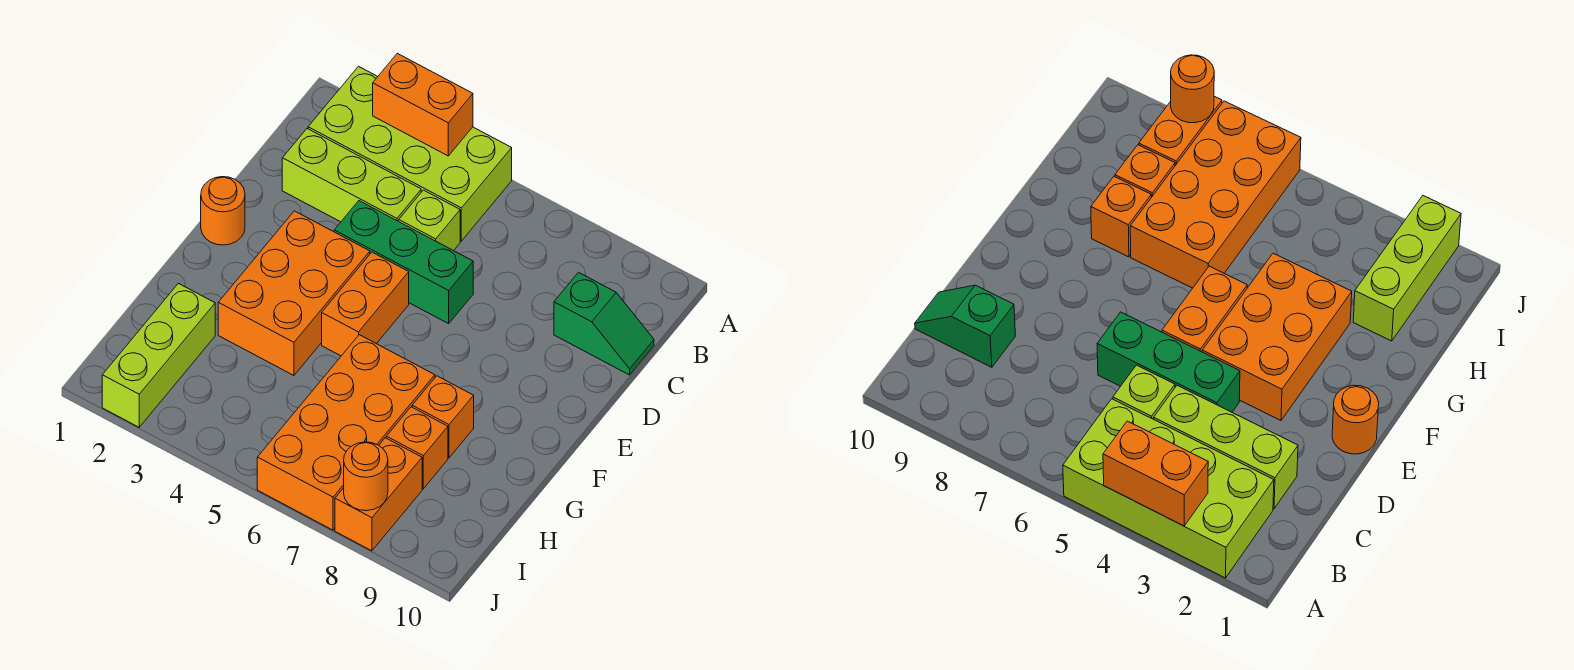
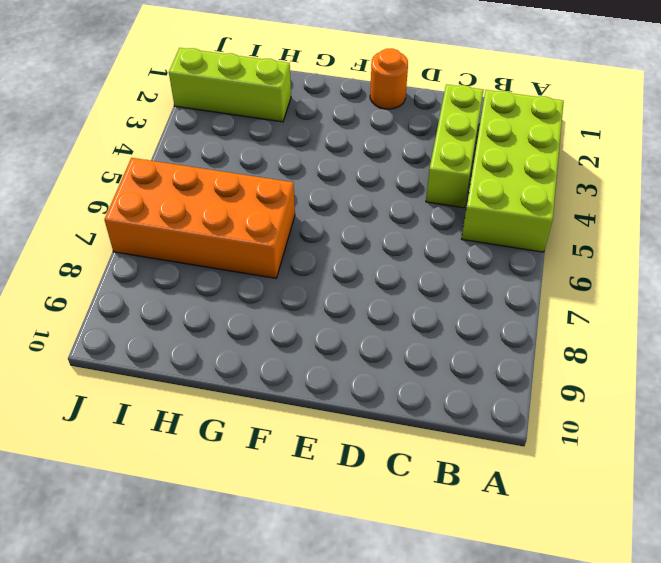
none -> lime 1x1 brick [399,190,460,251]
none -> green 1x2 slope [554,272,654,375]
none -> green 1x3 brick [334,201,473,324]

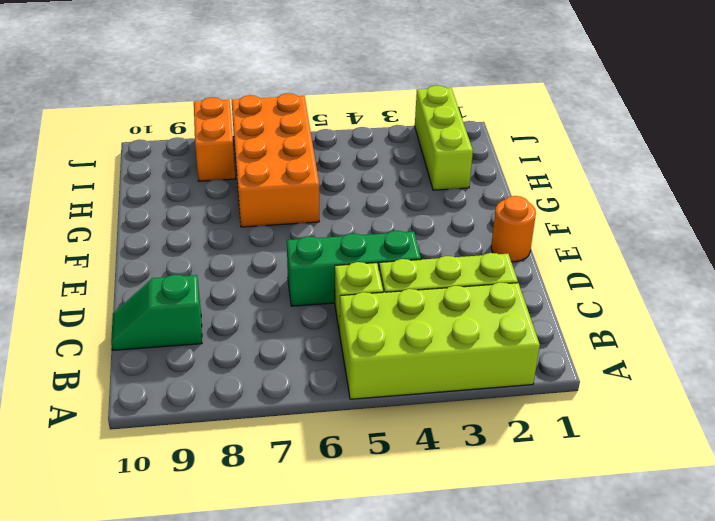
none -> orange 2x3 brick [218,211,370,375]
none -> orange 1x2 brick [322,252,409,356]
none -> orange 1x1 brick [412,376,474,458]

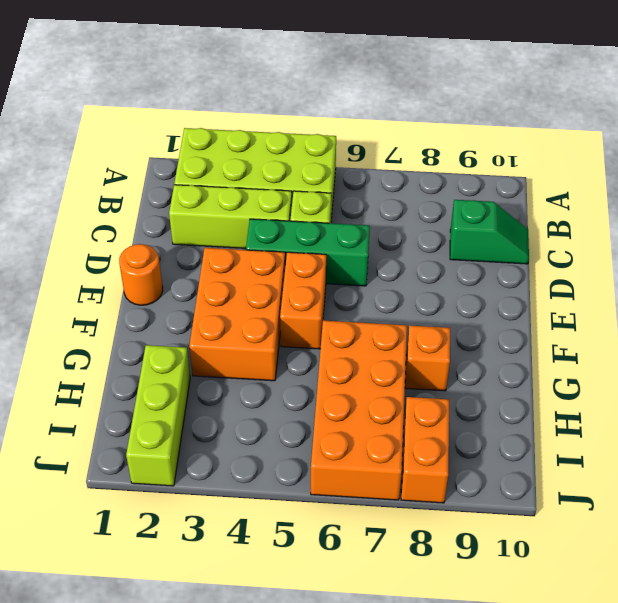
none -> orange 1x1 brick [386,407,448,489]
none -> orange 1x2 brick [373,53,473,156]
none -> orange 1x1 round brick [344,442,388,511]

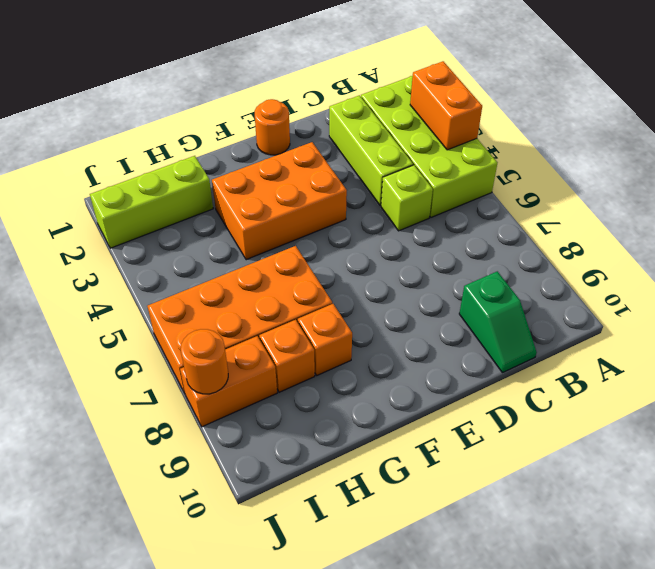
none -> green 1x3 brick [334,201,473,324]
none -> orange 1x2 brick [322,252,409,356]

